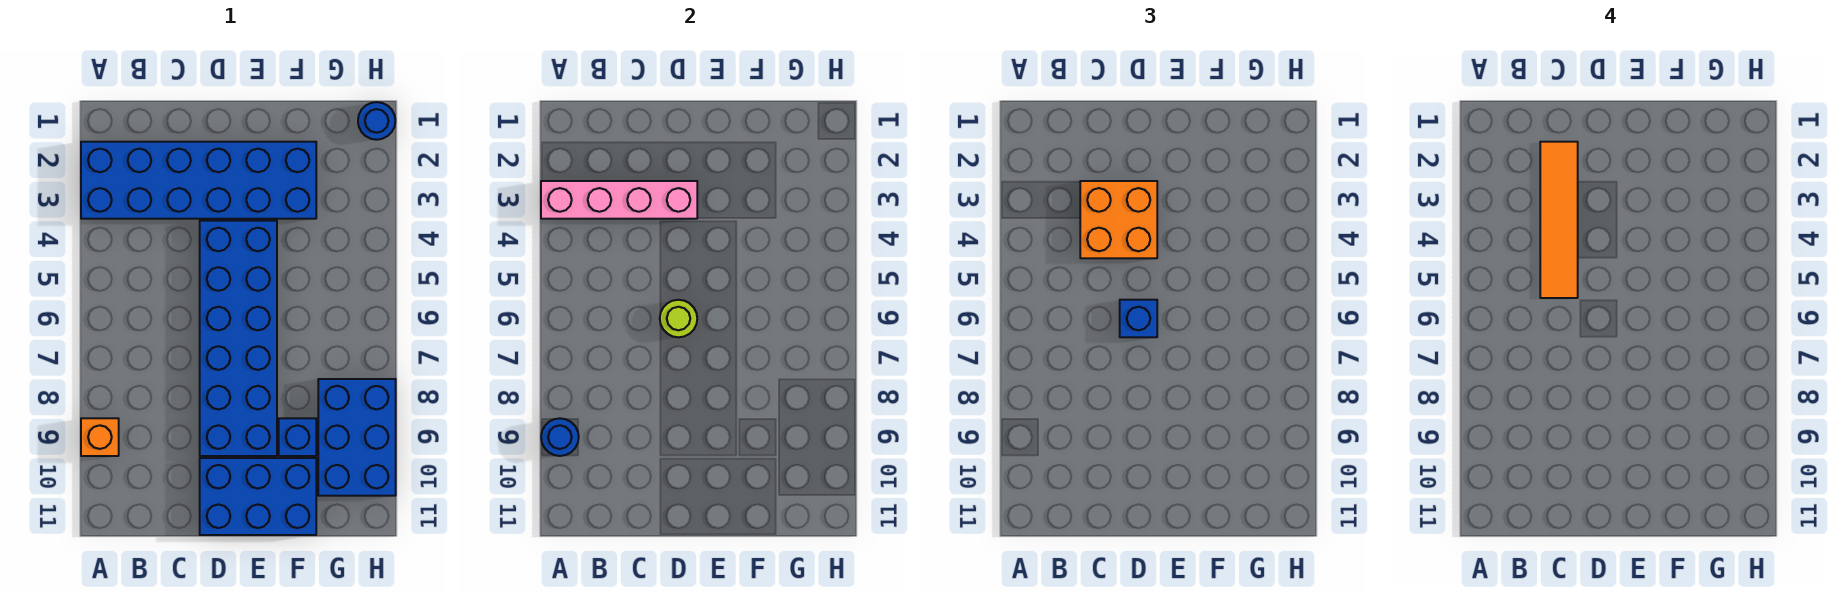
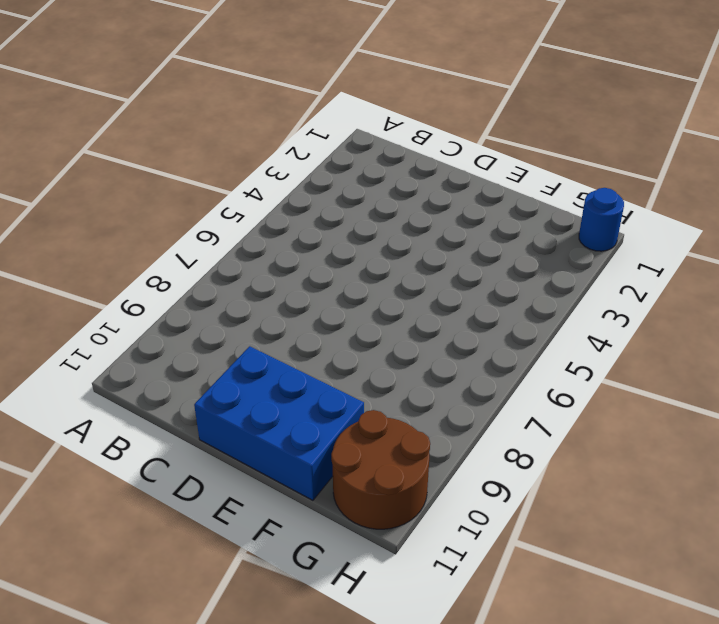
brown 2x2 round brick [331,410,430,529] -> blue 2x3 brick [318,379,396,496]
none -> blue 2x6 brick [81,142,316,219]
none -> orange 1x1 brick [81,418,119,456]
none -> blue 2x6 brick [200,221,277,456]

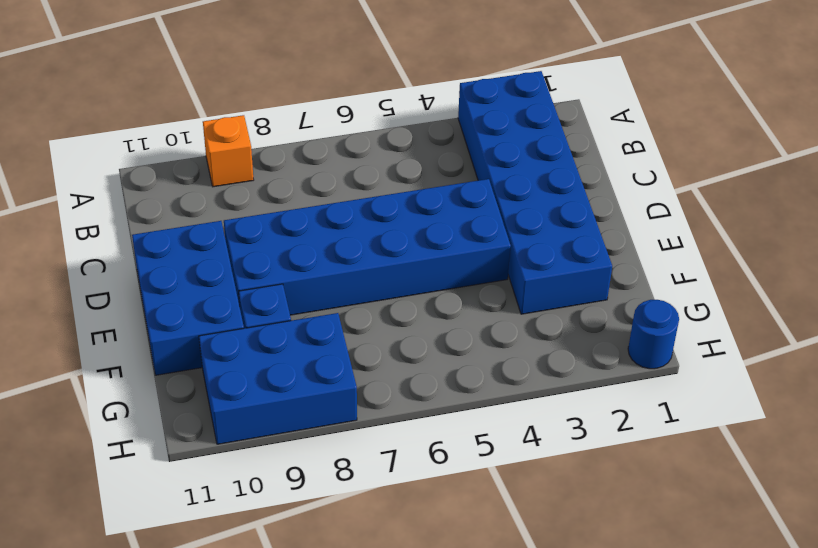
none -> pink 1x4 brick [541,181,697,219]
none -> blue 1x1 round brick [541,418,579,456]
none -> lime 1x1 round brick [660,300,697,337]

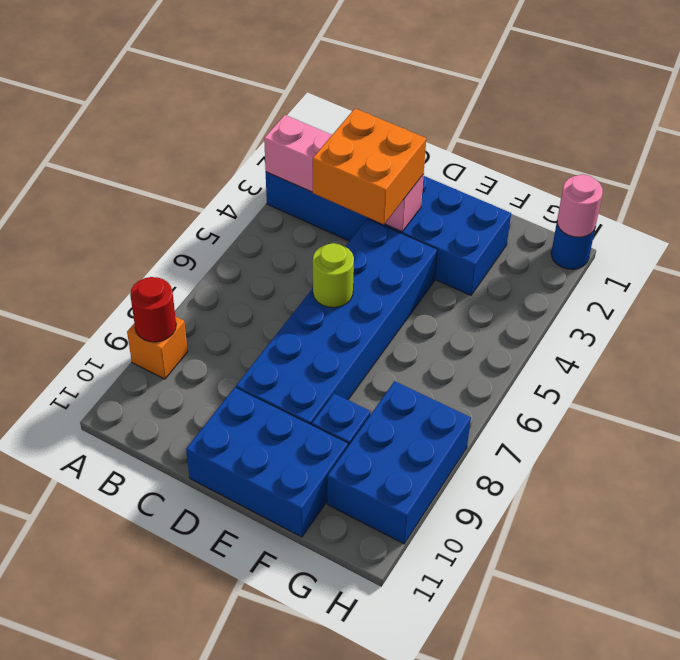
red 1x1 round brick [130,277,176,342] -> blue 1x1 round brick [541,418,579,456]
pink 1x1 round brick [557,174,603,237] -> none
none -> blue 1x1 brick [1120,300,1157,337]
none -> orange 1x4 tile [1540,142,1578,298]

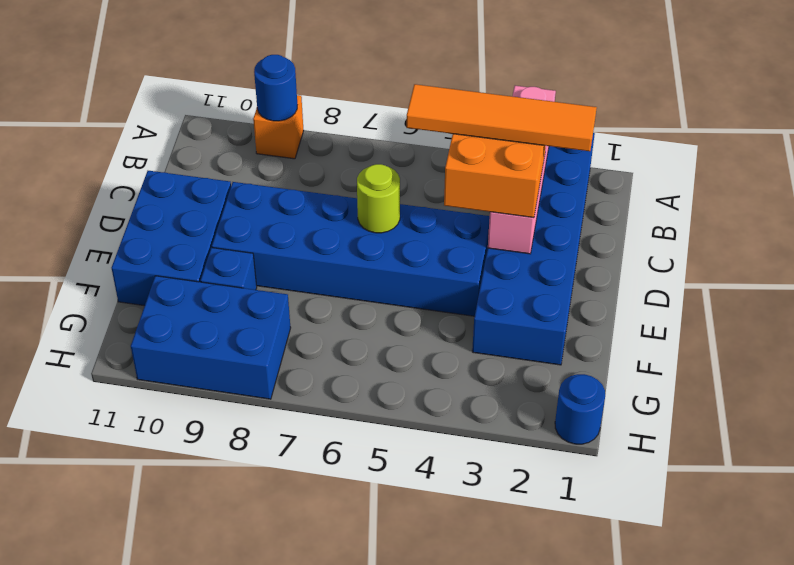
none -> blue 1x1 brick [1120,300,1157,337]

